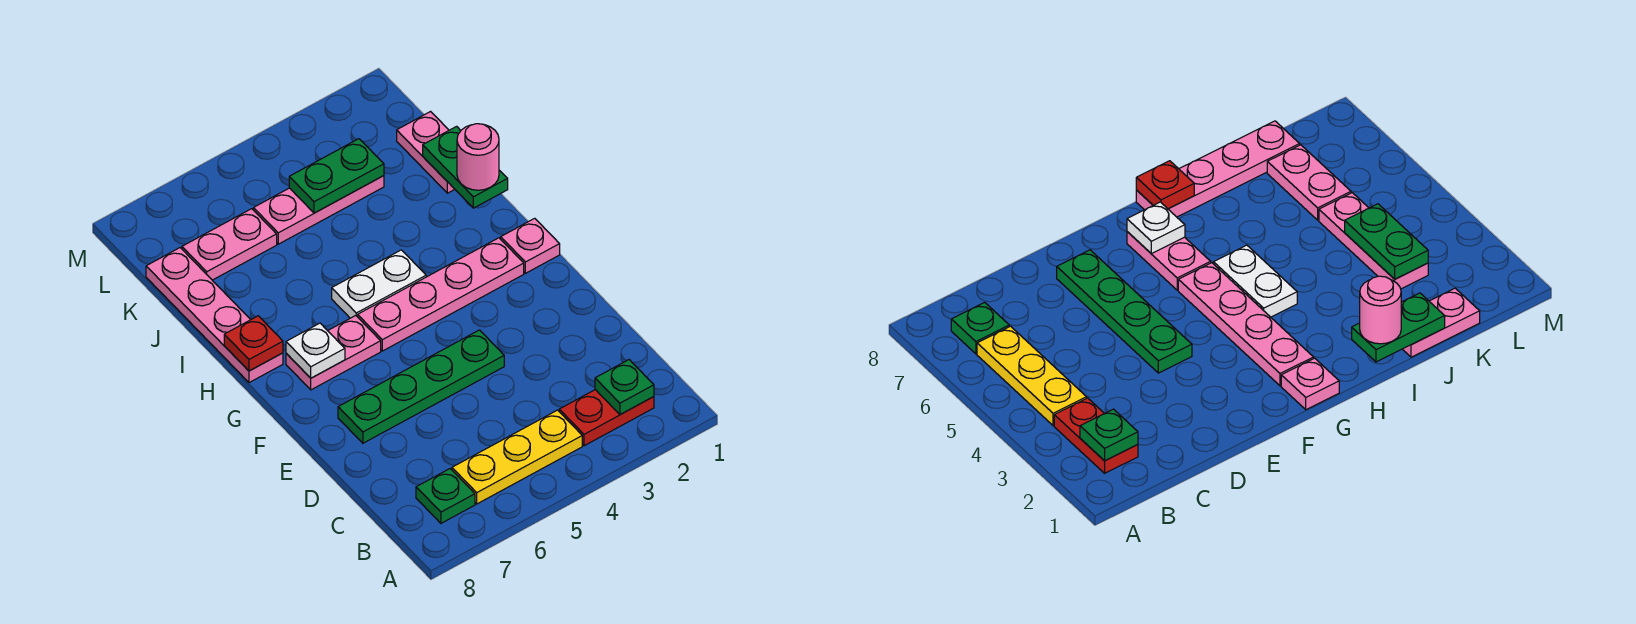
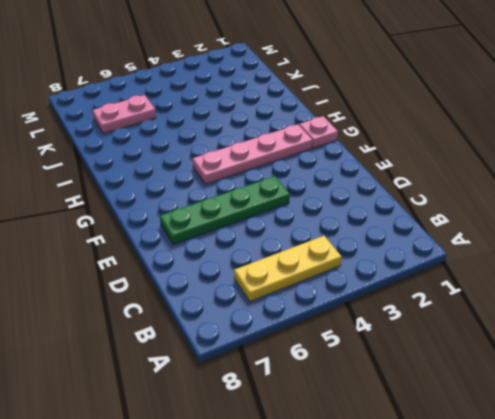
none -> red 1x2 plate [559,390,654,446]
none -> green 1x1 plate [416,469,475,523]
none -> pink 1x2 plate [286,316,381,390]

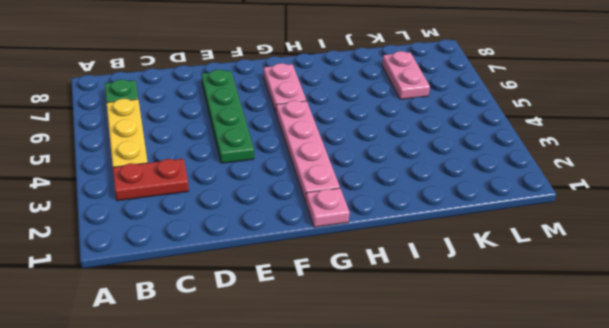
red 1x2 plate [113,159,189,201] -> red 1x2 plate turned to [559,390,654,446]
none -> white 1x2 plate [332,250,426,318]
none -> pink 1x4 plate [146,248,283,383]
none -> pink 1x2 plate [397,112,455,193]

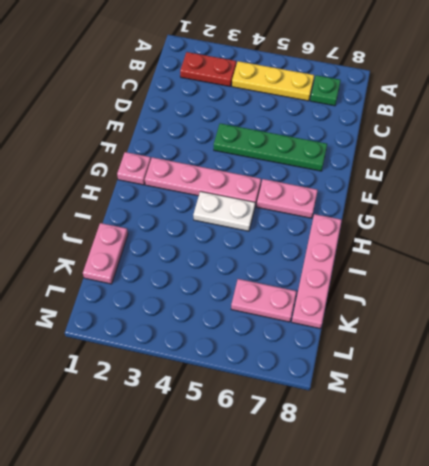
none -> pink 1x3 plate [253,176,384,244]
none -> green 1x1 plate [595,360,654,415]
none -> white 1x1 plate [286,323,345,378]

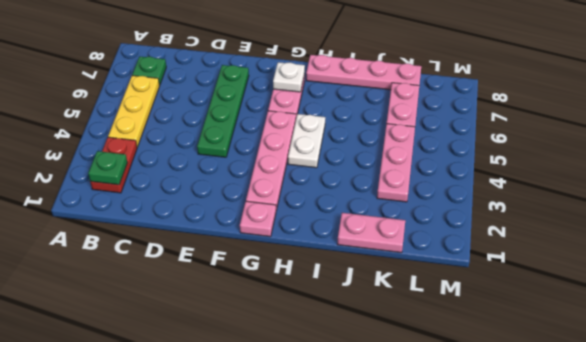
none -> red 1x1 plate [224,316,283,371]
none -> green 1x2 plate [423,126,508,208]
none -> green 1x2 plate [289,139,384,213]

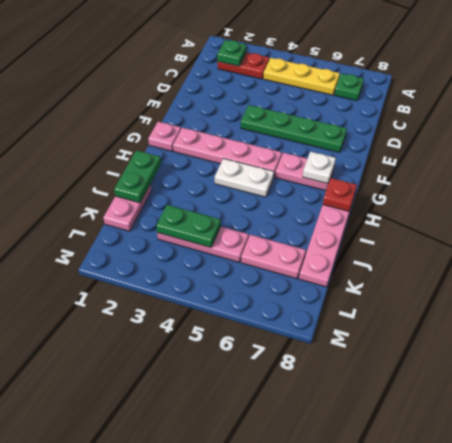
none -> pink 1x1 round brick [457,124,499,190]

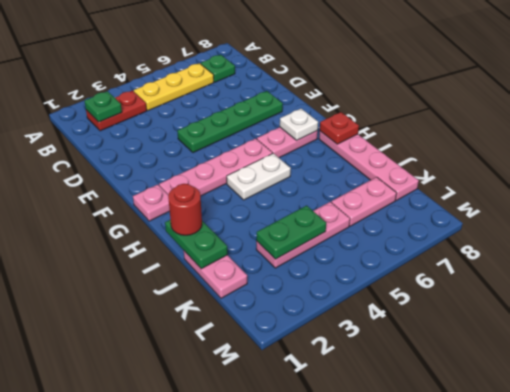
red 1x1 round brick [168,184,202,235] -> pink 1x1 round brick [457,124,499,190]

